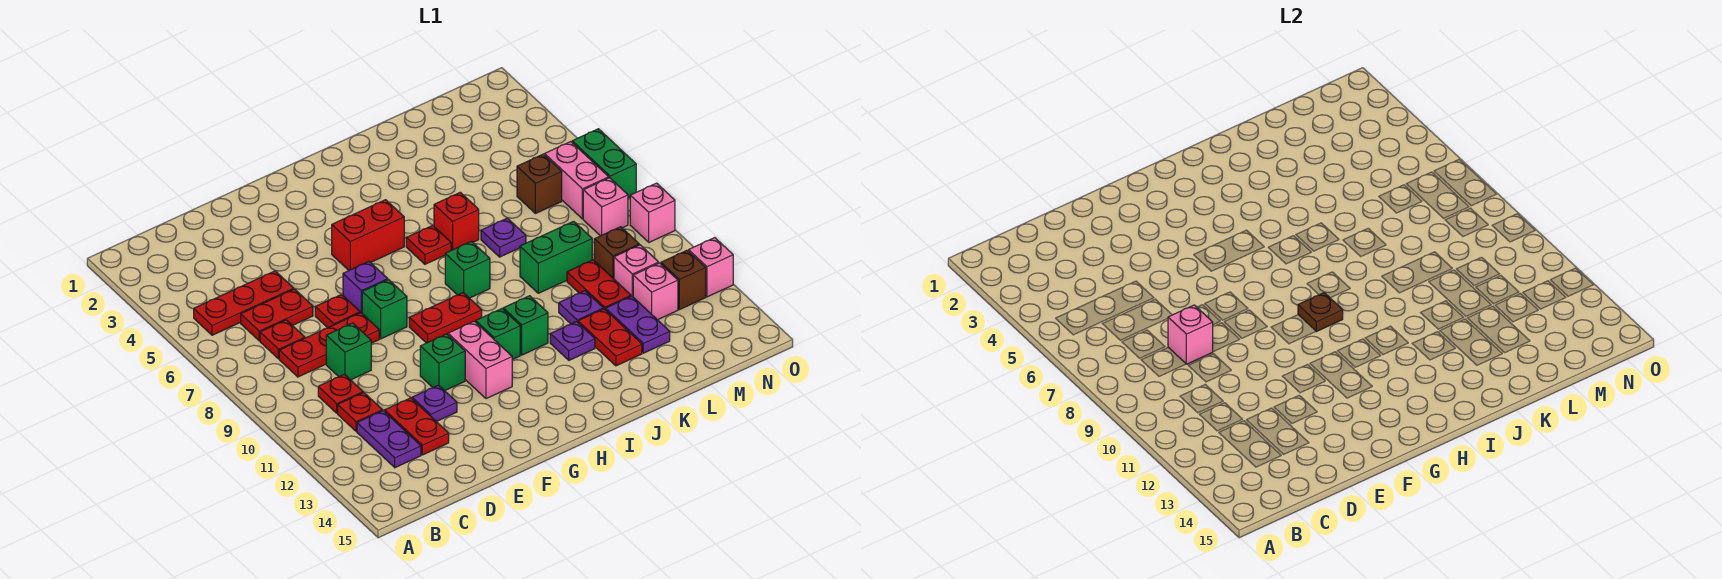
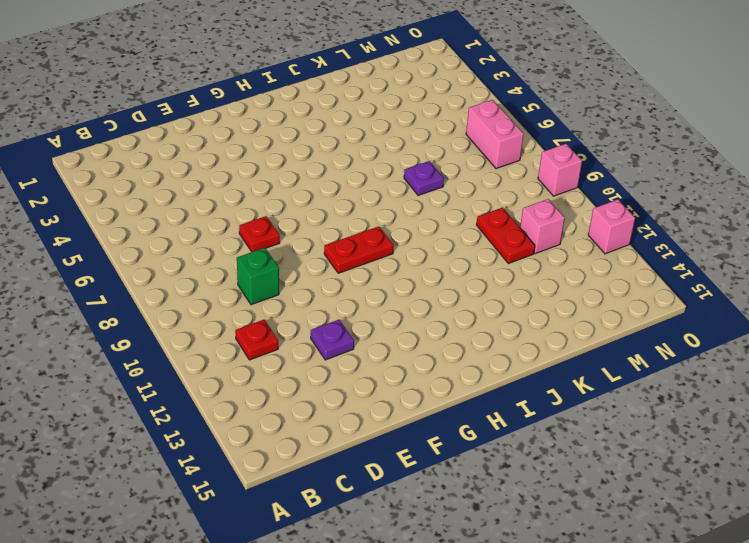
none -> red 1x3 plate [194,271,294,335]
none -> red 1x2 plate [241,289,313,341]
none -> red 1x1 plate [260,320,305,359]
none -> red 1x3 plate [279,313,379,377]

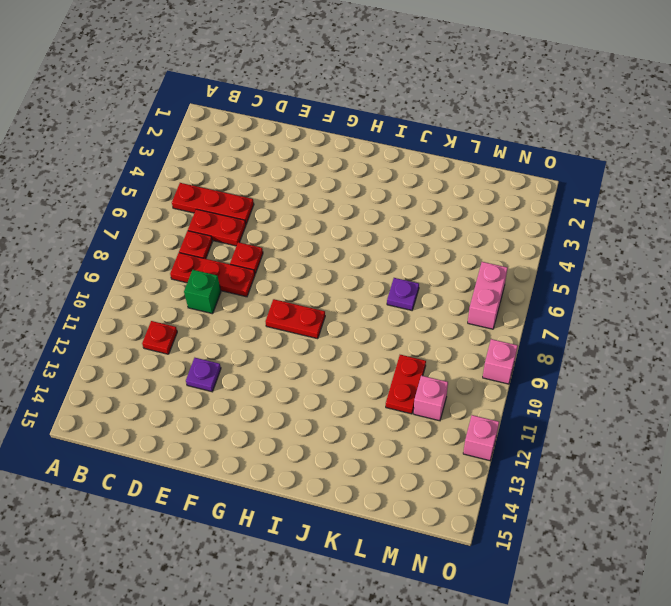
none -> red 1x1 plate [318,374,363,413]
none -> purple 1x2 plate [357,411,421,468]
none -> red 1x2 plate [385,398,449,455]
none -> purple 1x1 brick [343,262,388,313]

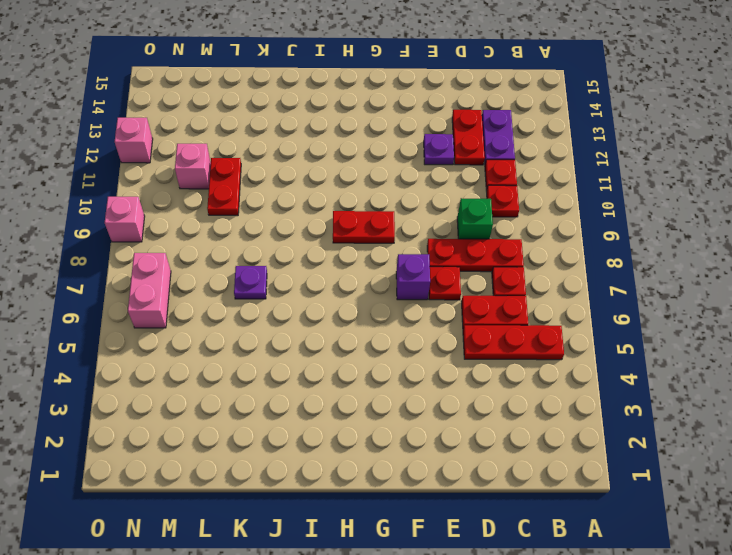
none -> green 1x1 brick [362,280,407,339]
none -> green 1x1 brick [420,334,465,391]
none -> red 1x2 brick [332,200,404,270]
none -> pink 1x2 brick [448,321,512,399]

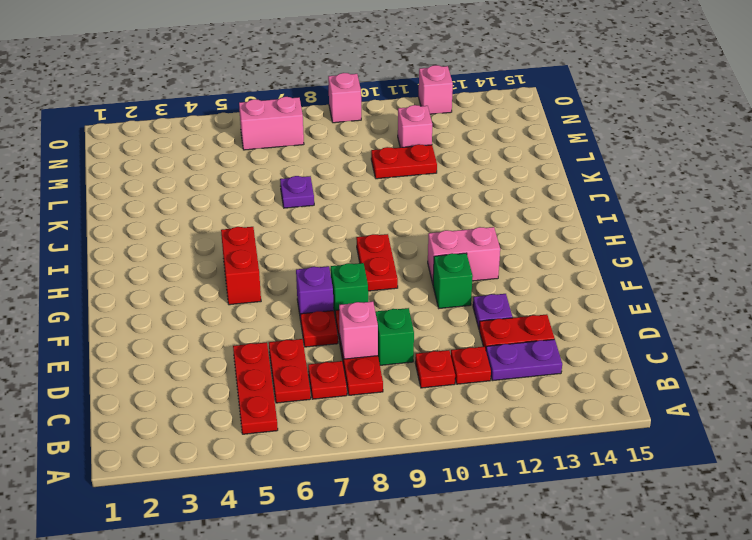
none -> green 1x1 brick [476,309,520,360]
none -> red 1x1 plate [406,225,451,264]
none -> green 1x1 brick [445,241,490,298]
none -> green 1x1 brick [503,296,548,355]

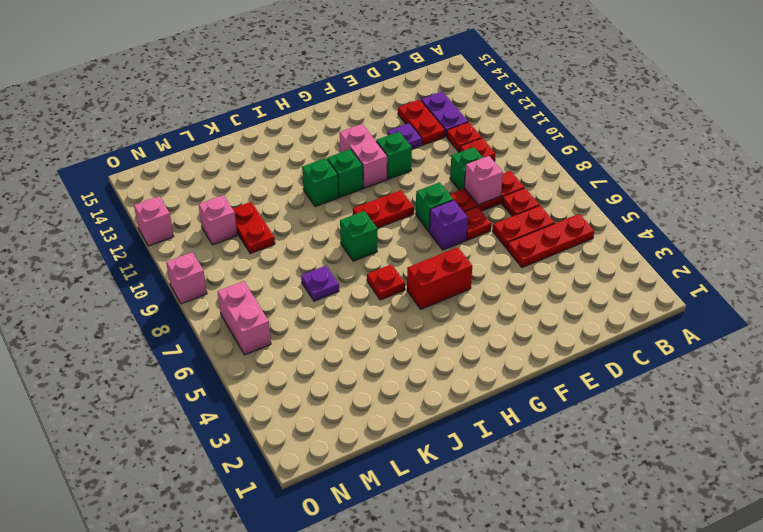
none -> red 1x1 brick [434,192,479,250]
none -> purple 1x1 plate [550,322,595,360]
none -> green 1x2 brick [520,221,592,293]
none -> purple 1x1 plate [559,291,603,324]

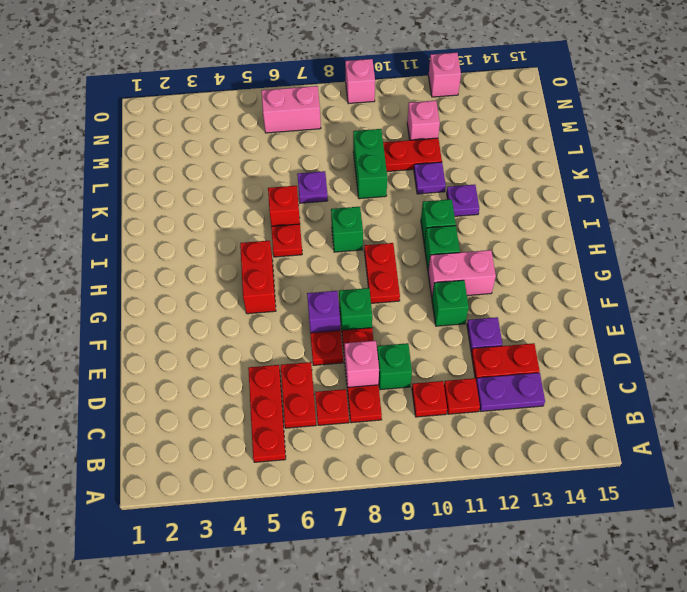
none -> red 1x2 plate [578,309,642,366]
none -> purple 1x2 plate [606,296,670,353]
none -> brown 1x1 brick [517,154,562,214]
none -> brown 1x1 brick [594,227,639,279]

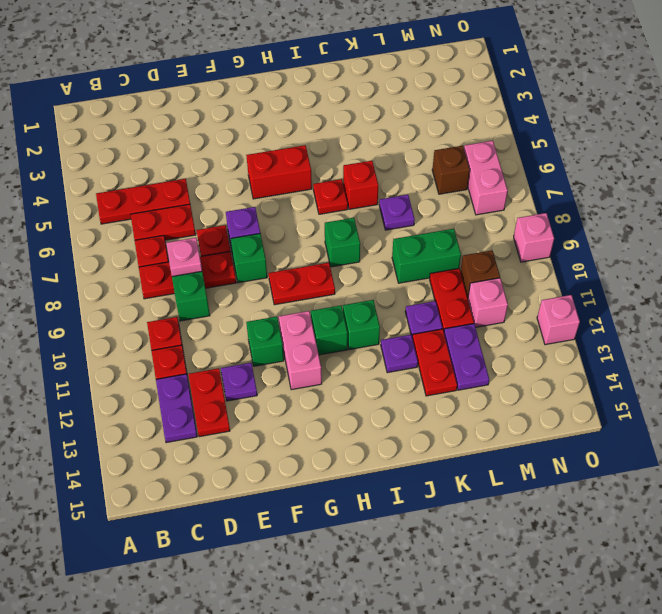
none -> pink 1x1 brick [633,263,678,320]
none -> pink 1x1 brick [583,178,628,236]
none -> brown 1x1 brick [661,250,706,310]
none -> green 1x2 brick [572,129,636,198]

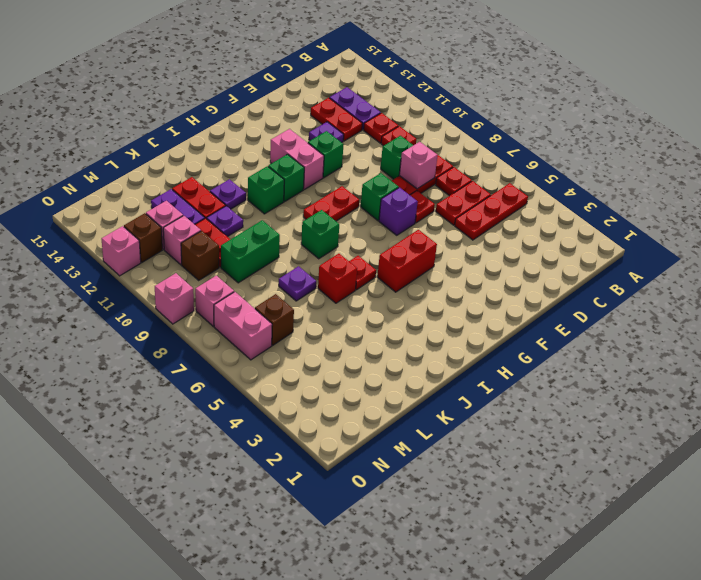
none -> green 1x2 brick [572,129,636,198]
none -> brown 1x1 plate [1298,293,1343,332]

